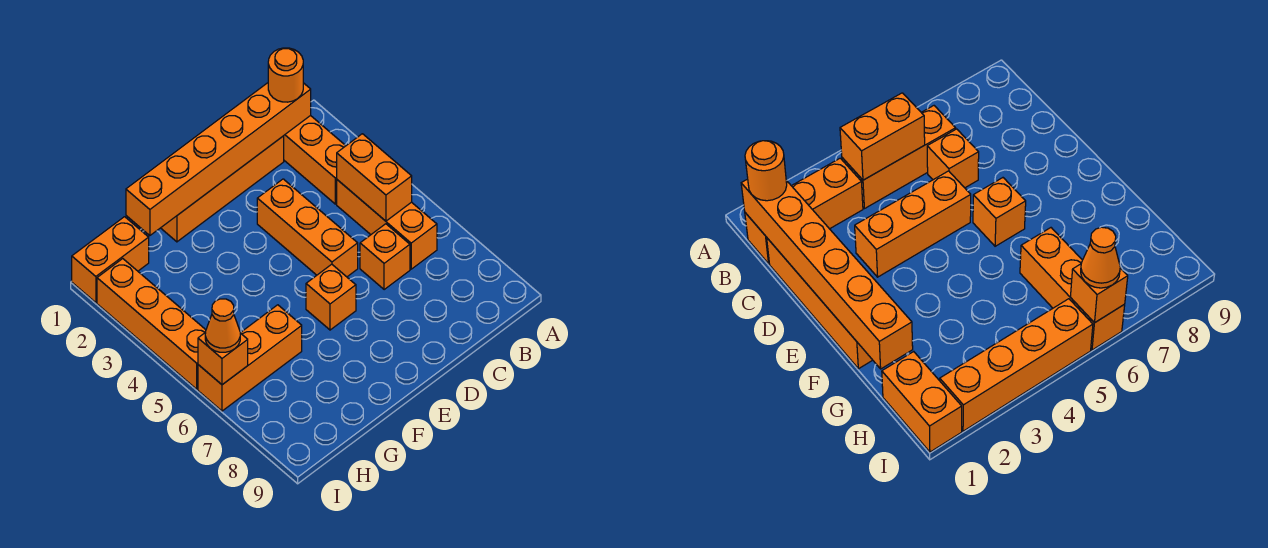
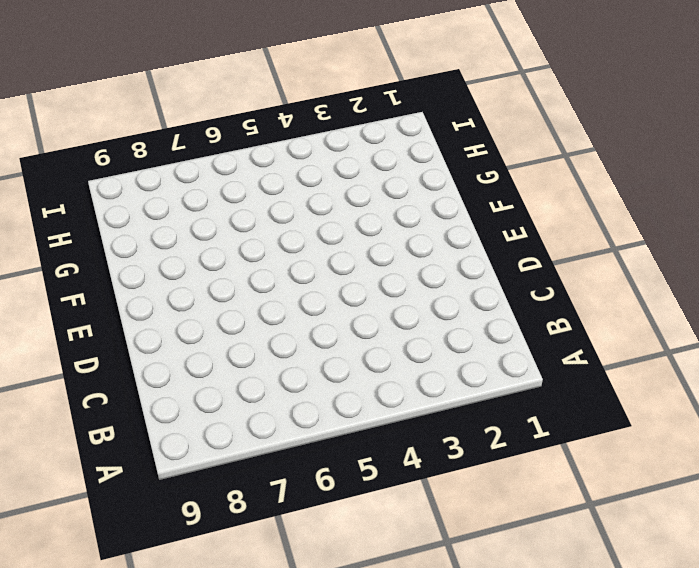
none -> orange 1x3 brick [284,115,346,204]
none -> orange 1x3 brick [337,180,437,269]
none -> orange 1x4 brick [161,136,284,242]

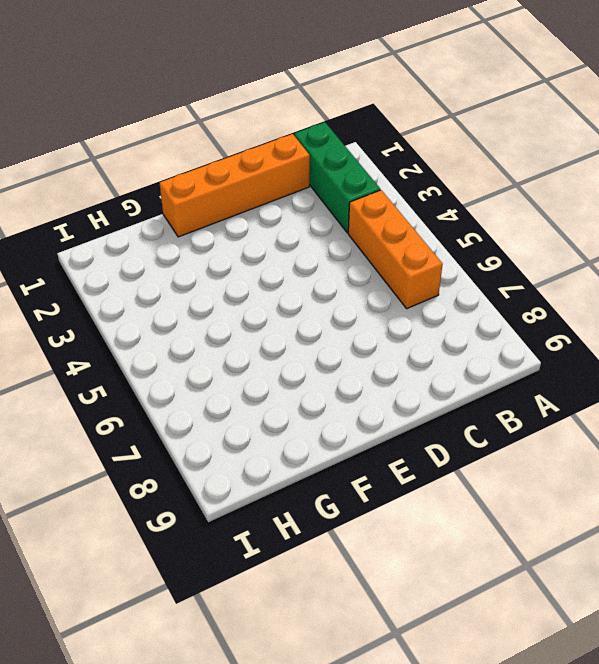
green 1x3 brick [294,122,380,233] -> orange 1x3 brick [284,115,346,204]
none -> orange 1x1 brick [360,224,410,290]
none -> orange 1x3 brick [257,179,358,277]
none -> orange 1x1 brick [306,264,356,330]

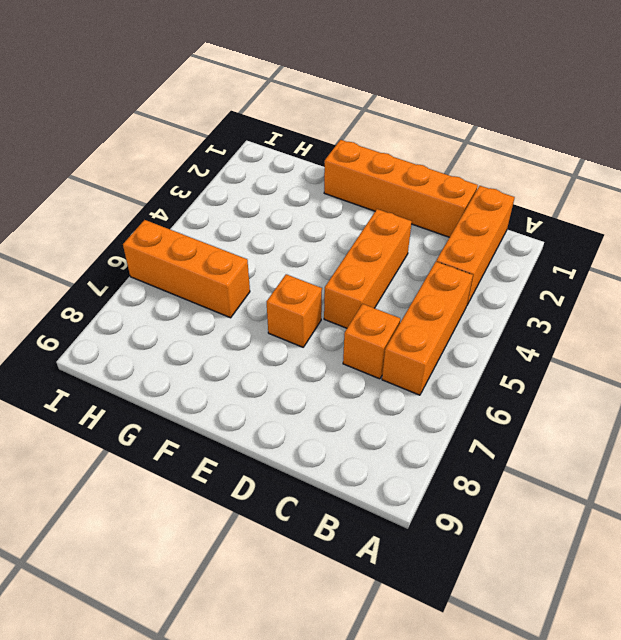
none -> orange 1x2 brick [72,217,149,303]
none -> orange 1x4 brick [97,259,206,389]
none -> orange 1x6 brick [126,83,311,236]

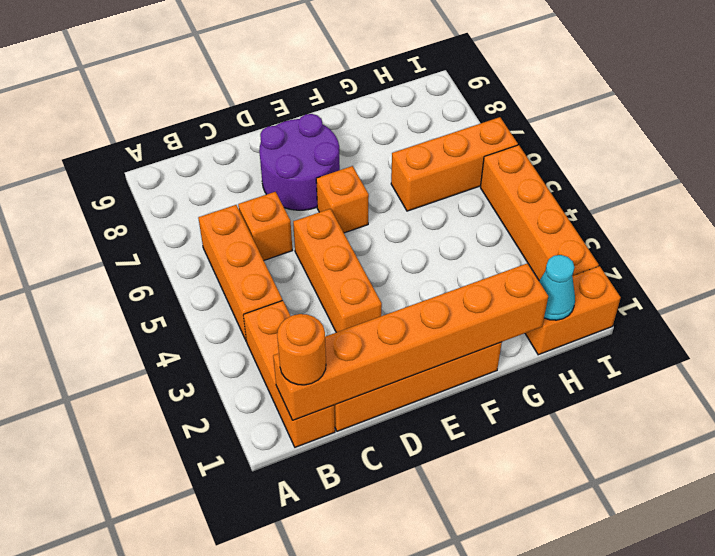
purple 2x2 round brick [259,114,340,210] -> none
cyan 1x1 cone [539,255,575,320] -> none
none -> orange 1x2 brick [337,134,412,221]
none -> orange 1x1 brick [198,332,248,385]
none -> orange 1x1 cone [205,299,240,352]

